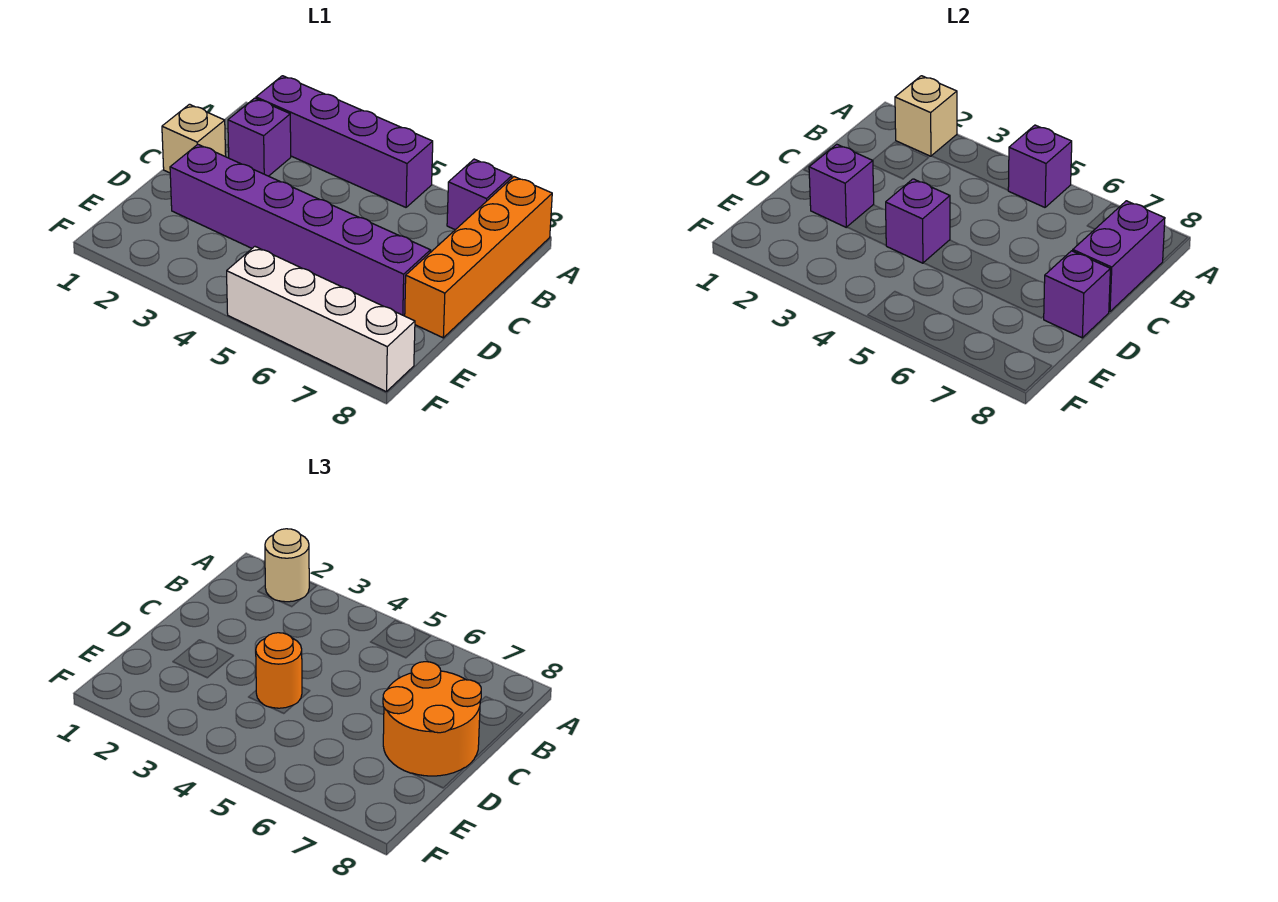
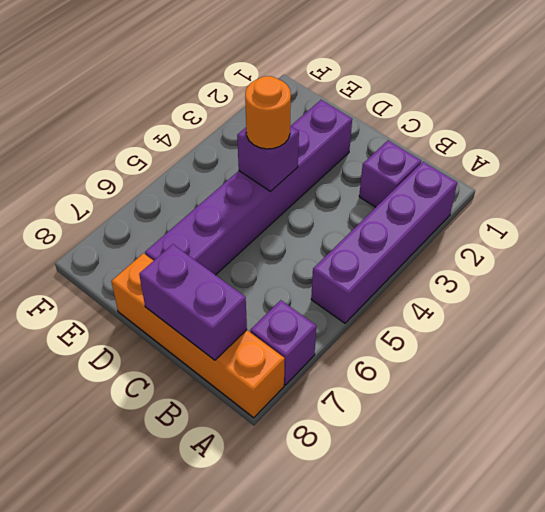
none -> tan 1x1 brick [162,104,226,173]
none -> white 1x4 brick [227,247,415,392]
none -> tan 1x1 brick [895,76,957,156]

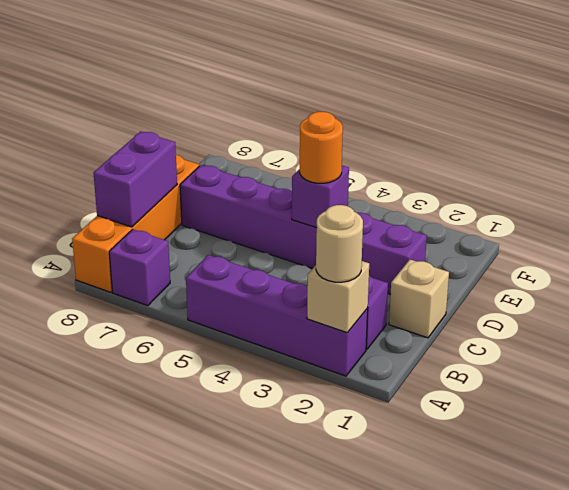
none -> white 1x4 brick [227,247,415,392]
none -> purple 1x1 brick [1008,125,1072,207]
none -> purple 1x1 brick [809,144,874,227]

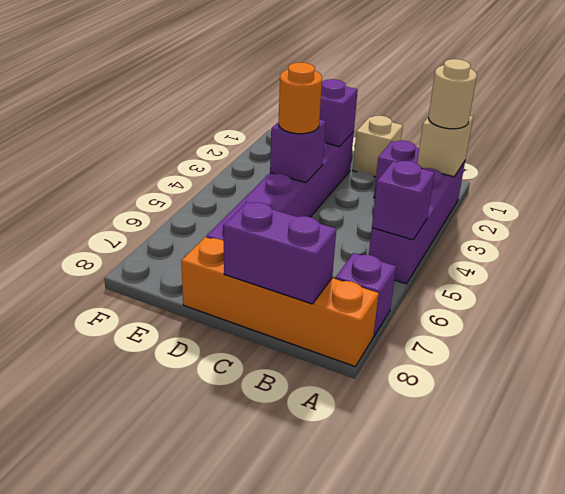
none -> white 1x4 brick [227,247,415,392]
none -> purple 1x1 brick [1044,251,1110,338]
none -> orange 2x2 round brick [383,662,481,776]

